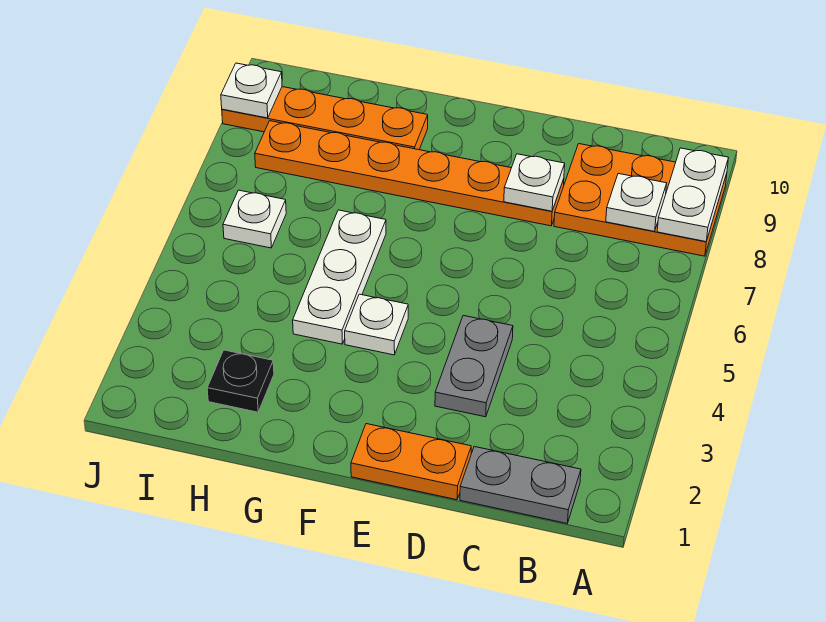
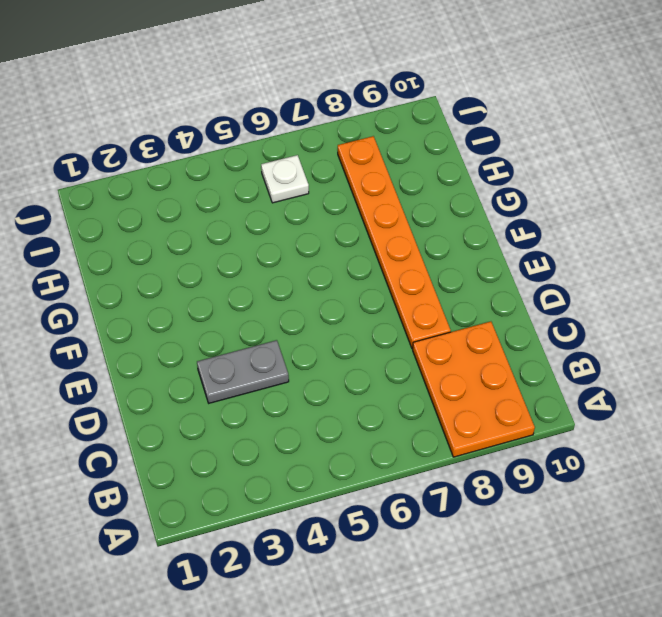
none -> grey 1x2 plate [460,447,581,523]
none -> orange 1x2 plate [351,424,471,500]
none -> white 1x1 plate [345,294,408,355]

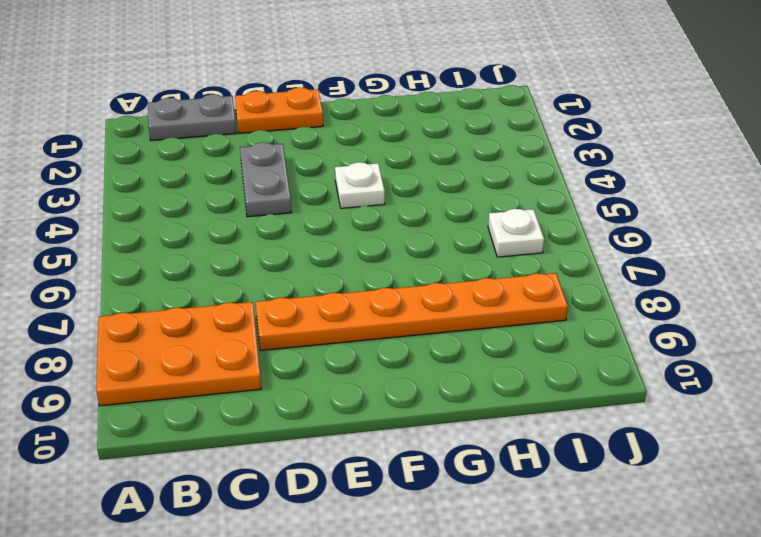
none -> white 1x3 plate [293,210,386,344]
none -> orange 1x4 plate [222,87,428,150]
none -> black 1x1 plate [207,350,274,412]

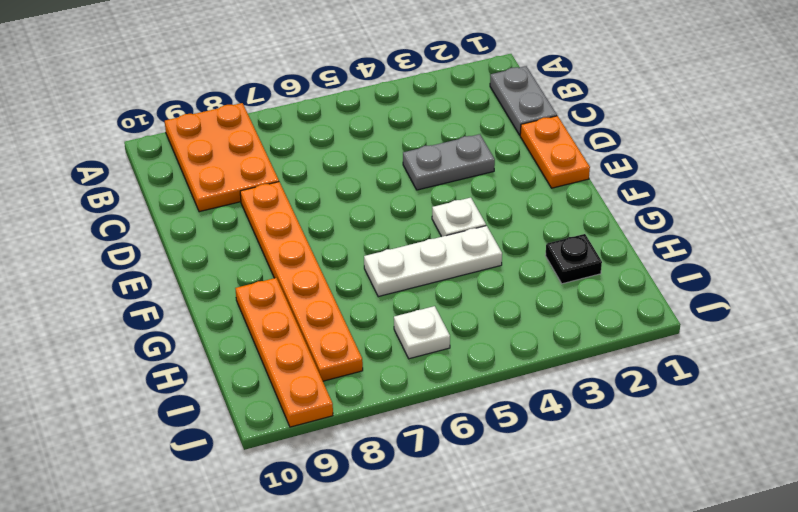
none -> white 1x2 plate [657,148,728,242]
none -> white 1x1 plate [606,174,667,231]
none -> white 1x1 plate [504,154,565,211]

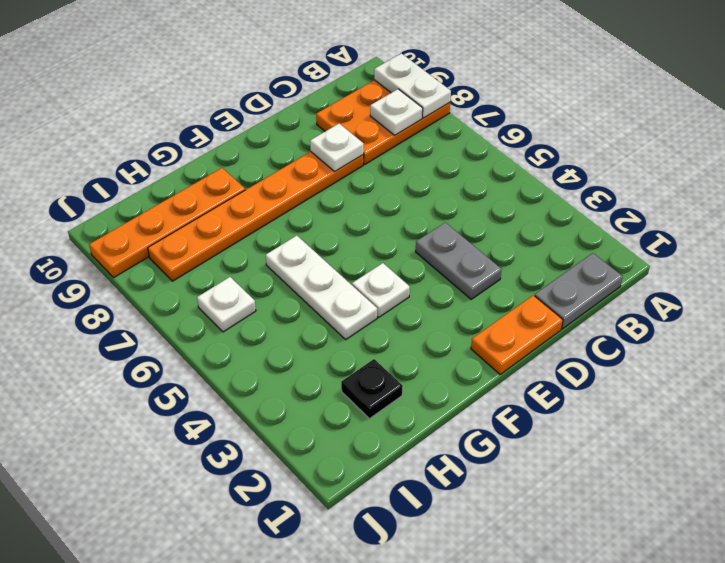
none -> white 1x1 plate [221,63,282,118]

